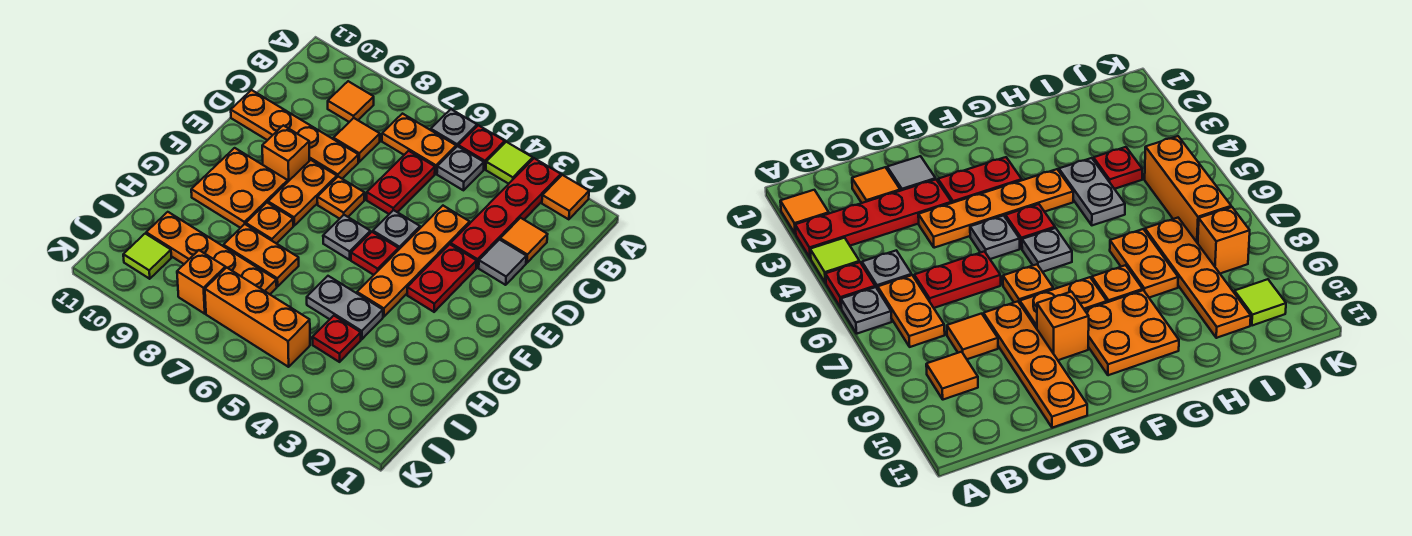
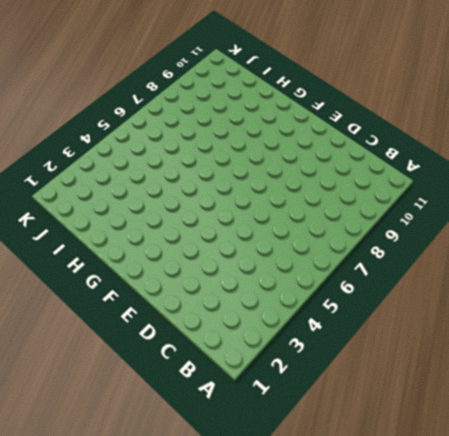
none -> orange 1x1 tile [542,175,589,219]
none -> red 1x4 plate [451,158,561,267]
none -> lime 1x1 tile [486,142,533,184]
none -> red 1x1 plate [458,125,505,169]

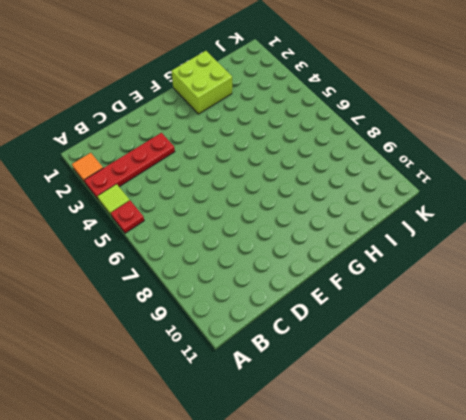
lime 2x2 brick [171,51,232,114] -> none
none -> grey 1x1 plate [431,109,477,147]
none -> grey 1x1 plate [437,146,484,190]
none -> orange 1x2 plate [382,114,456,174]
none -> orange 1x1 tile [328,81,374,122]

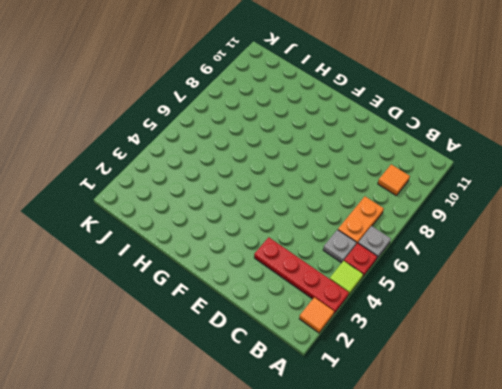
none -> orange 1x1 tile [500,218,548,263]
none -> red 1x2 plate [367,151,435,214]
none -> orange 1x1 tile [333,118,380,162]
none -> grey 1x1 tile [479,240,526,285]

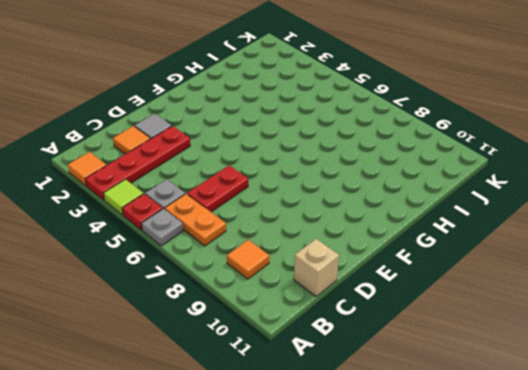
tan 1x1 brick [294,239,339,296] -> none
none -> orange 1x1 tile [333,118,380,162]
none -> orange 1x4 plate [357,206,470,317]
none -> orange 1x4 plate [231,90,358,179]
none -> red 1x2 plate [407,244,477,312]

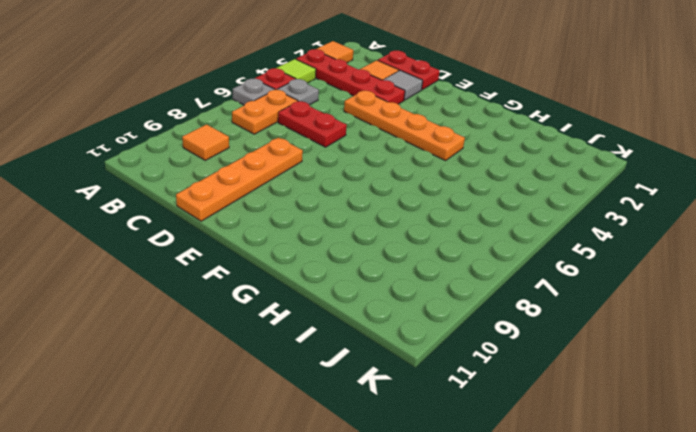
red 1x2 plate [378,51,440,90] -> red 1x2 plate moved to [407,244,477,312]
none -> orange 1x1 tile [333,118,380,162]
none -> grey 1x1 plate [373,210,420,250]
none -> orange 1x1 plate [317,177,364,219]
none -> orange 1x2 plate [268,160,337,226]

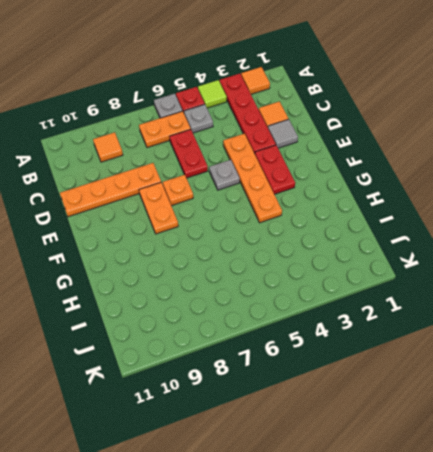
none -> orange 1x1 tile [333,118,380,162]
none -> orange 1x1 brick [262,125,309,181]
none -> red 1x1 plate [351,232,398,275]
none -> grey 1x1 plate [323,215,370,260]

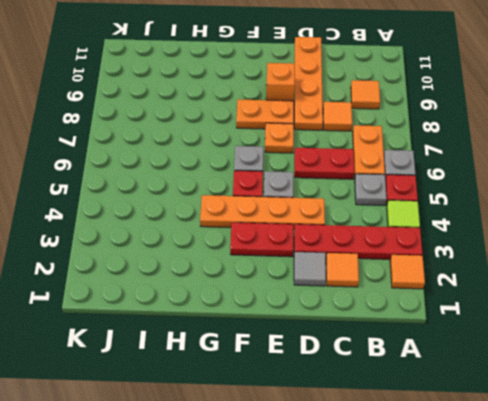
none -> orange 2x2 plate [191,148,288,228]
none -> orange 1x1 plate [246,203,293,243]
none -> grey 1x2 plate [307,276,383,339]
none -> orange 1x2 plate [223,224,299,287]

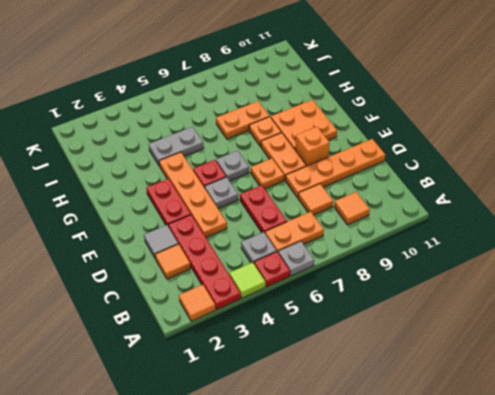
none -> red 1x1 plate [312,316,361,362]
none -> orange 1x4 plate [146,212,277,294]
none -> orange 1x3 brick [205,268,310,367]
none -> orange 1x1 brick [177,250,225,314]

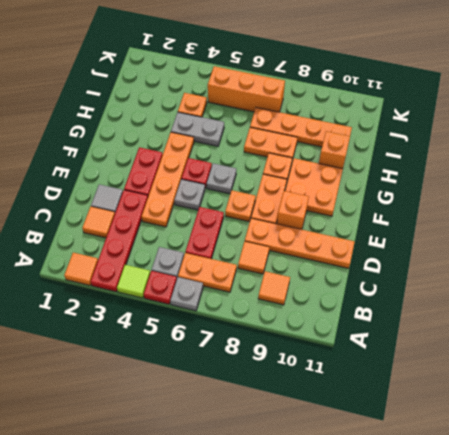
orange 1x1 brick [319,131,350,169] -> orange 1x1 brick moved to [177,250,225,314]
orange 1x1 plate [178,93,207,117] -> red 1x1 plate [312,316,361,362]
none -> lime 1x1 tile [123,234,171,279]

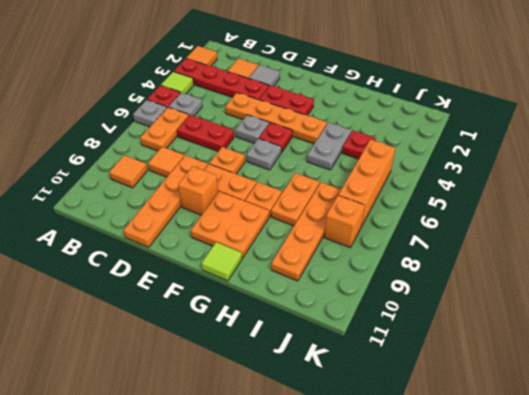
lime 1x1 tile [201,242,242,281] -> lime 1x1 tile moved to [123,234,171,279]

